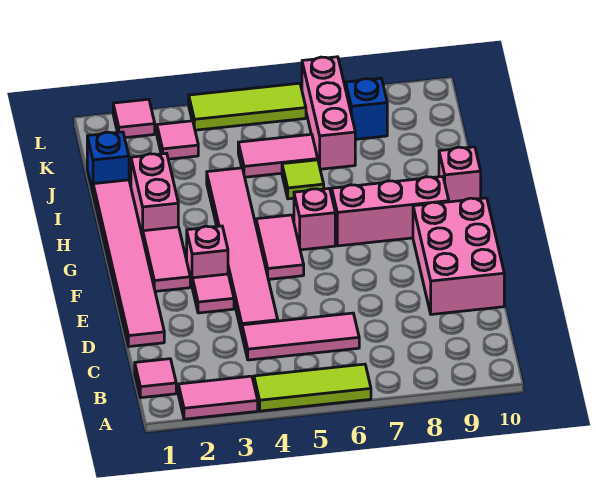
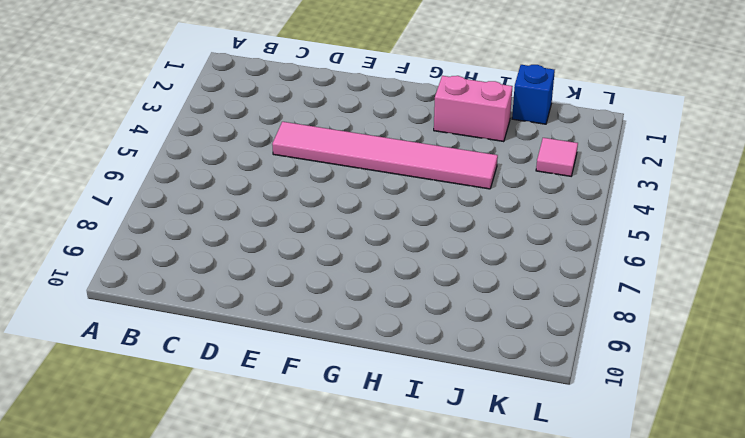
none -> pink 1x2 tile [178,376,258,419]
none -> lime 1x3 tile [254,364,371,411]
none -> pink 1x1 tile [135,359,176,398]

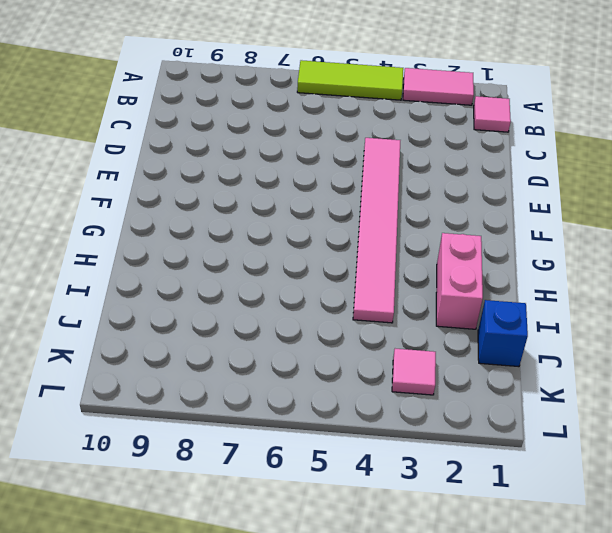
none -> pink 1x3 tile [242,313,359,360]
none -> pink 1x6 tile [93,180,164,347]
none -> pink 2x3 brick [413,198,504,314]

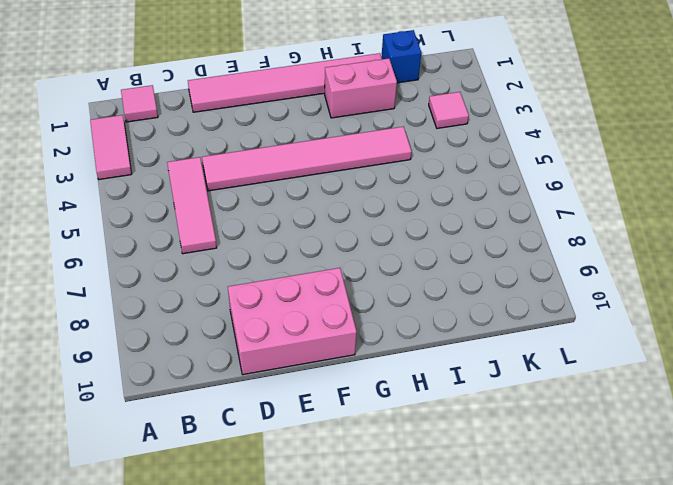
none -> lime 1x3 tile [254,364,371,411]
none -> pink 1x1 tile [192,274,234,313]
none -> pink 1x2 tile [143,227,190,291]

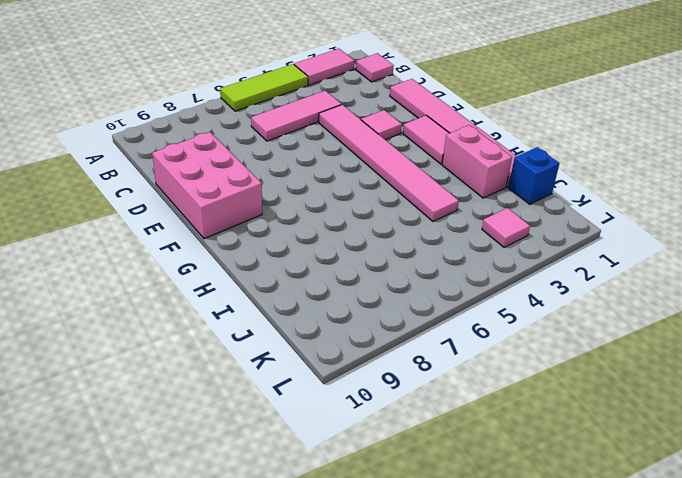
none -> pink 1x1 brick [187,226,228,285]
none -> pink 1x2 tile [256,215,304,279]
none -> pink 1x1 brick [294,188,335,250]

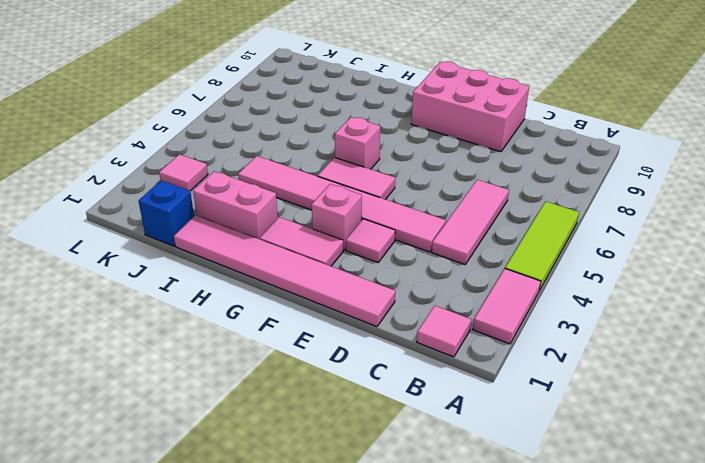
none -> pink 1x3 brick [332,176,449,246]
none -> pink 1x1 brick [439,147,481,202]
none -> lime 1x1 tile [282,160,324,199]

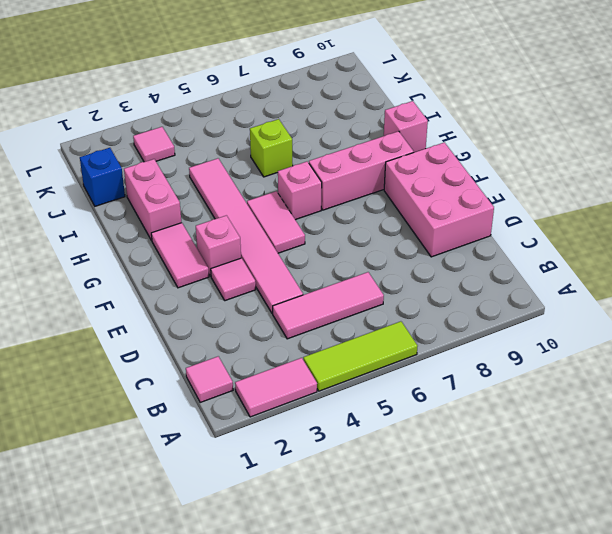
lime 1x1 brick [250,119,293,177] -> lime 1x1 tile [282,160,324,199]
none -> pink 1x6 tile [93,180,164,347]
none -> pink 1x2 tile [238,134,318,177]
none -> pink 1x3 brick [302,57,355,169]

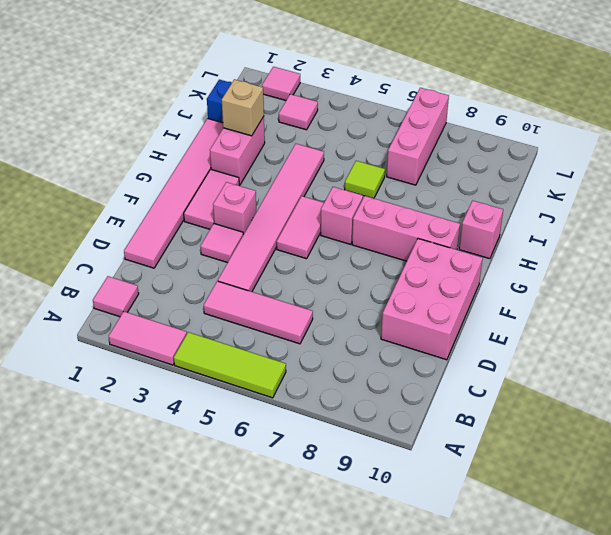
tan 1x1 brick [222,79,264,136] -> none
none -> pink 1x2 tile [238,134,318,177]
none -> blue 1x1 brick [345,78,387,139]
none -> lime 1x3 tile [189,83,306,130]

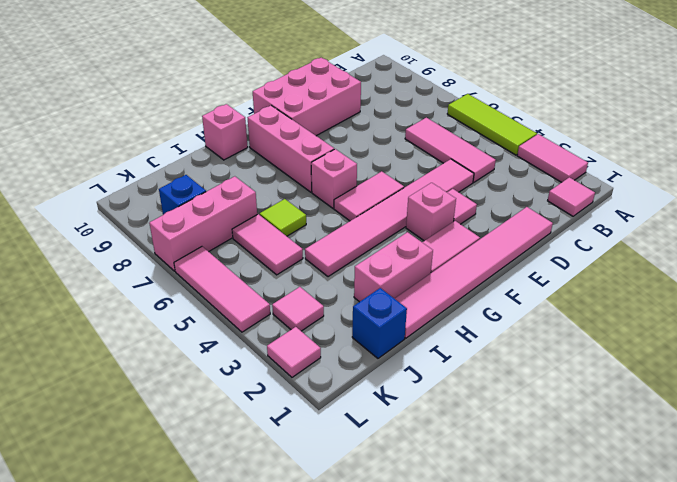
pink 1x3 tile [174,247,270,332] -> lime 1x3 tile [189,83,306,130]

